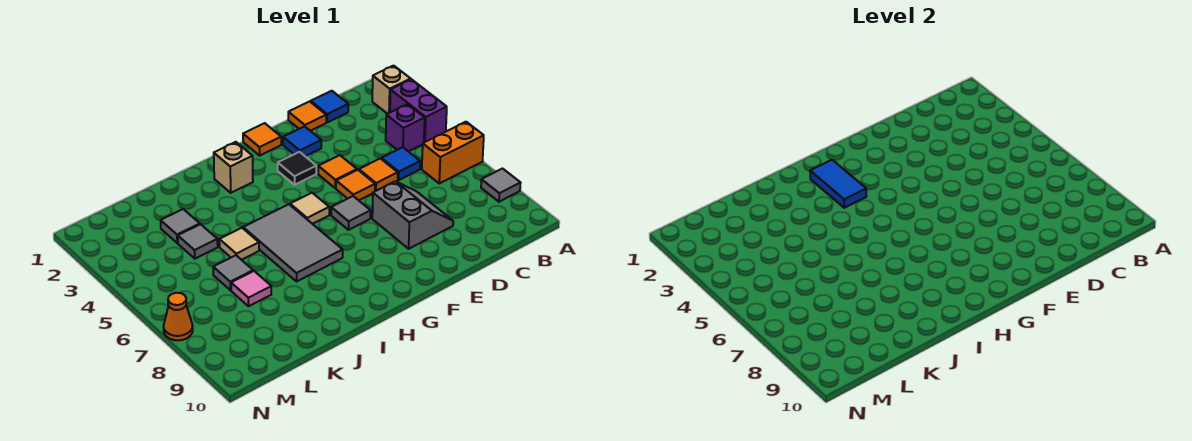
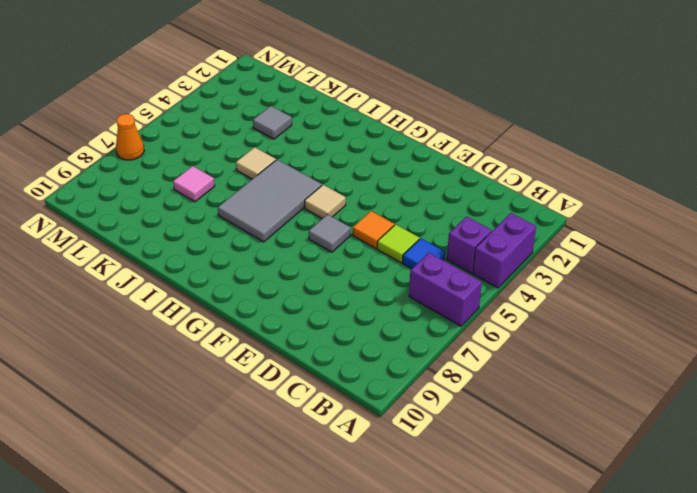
purple 1x2 brick [409,253,482,326] -> orange 1x2 brick [422,122,484,183]
lime 1x1 tile [377,224,420,263] -> orange 1x1 tile [359,158,398,191]
none -> tan 1x1 brick [372,66,411,114]
none -> grey 1x1 tile [481,169,521,202]
none -> blue 1x1 tile [311,91,348,122]

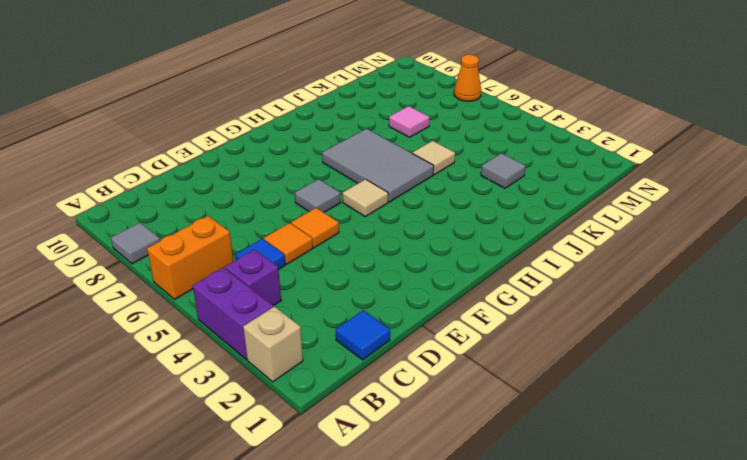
none -> orange 1x1 tile [288,101,326,131]
none -> grey 2x2 slope [372,181,453,249]
none -> blue 1x1 tile [283,126,321,156]

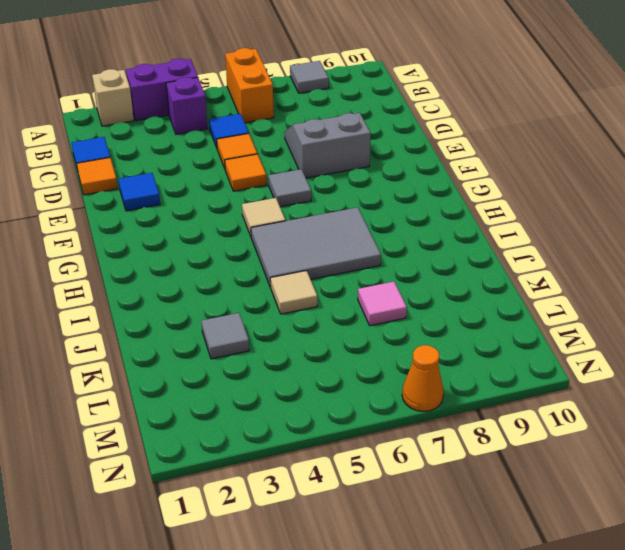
none -> orange 1x1 tile [318,155,357,188]
none -> orange 1x1 tile [243,123,281,155]
none -> black 1x1 tile [278,152,316,185]

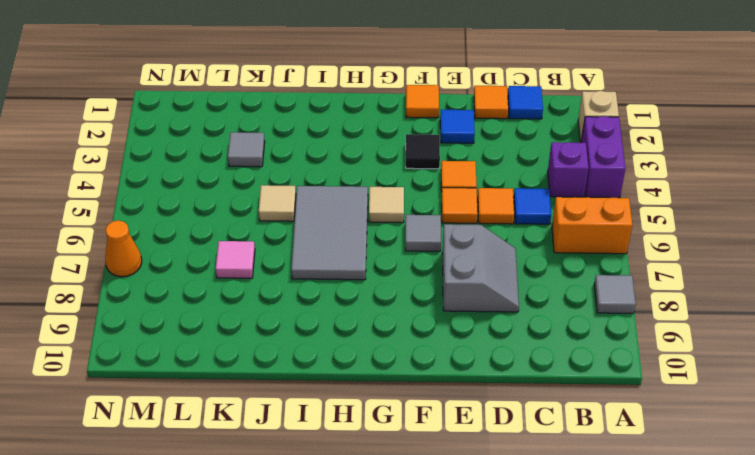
none -> tan 1x1 brick [214,142,253,193]
none -> grey 1x1 tile [178,224,218,259]
none -> grey 1x1 tile [213,255,253,290]

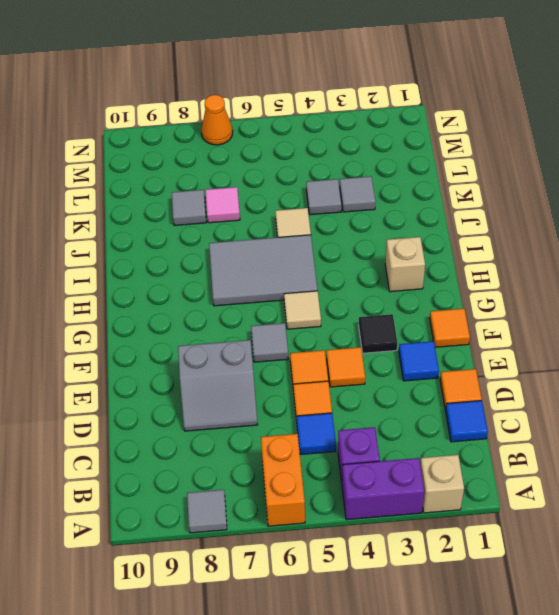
grey 1x1 tile [172,190,206,226] -> grey 1x1 tile moved to [213,255,253,290]
none -> blue 1x2 tile [810,160,866,208]

